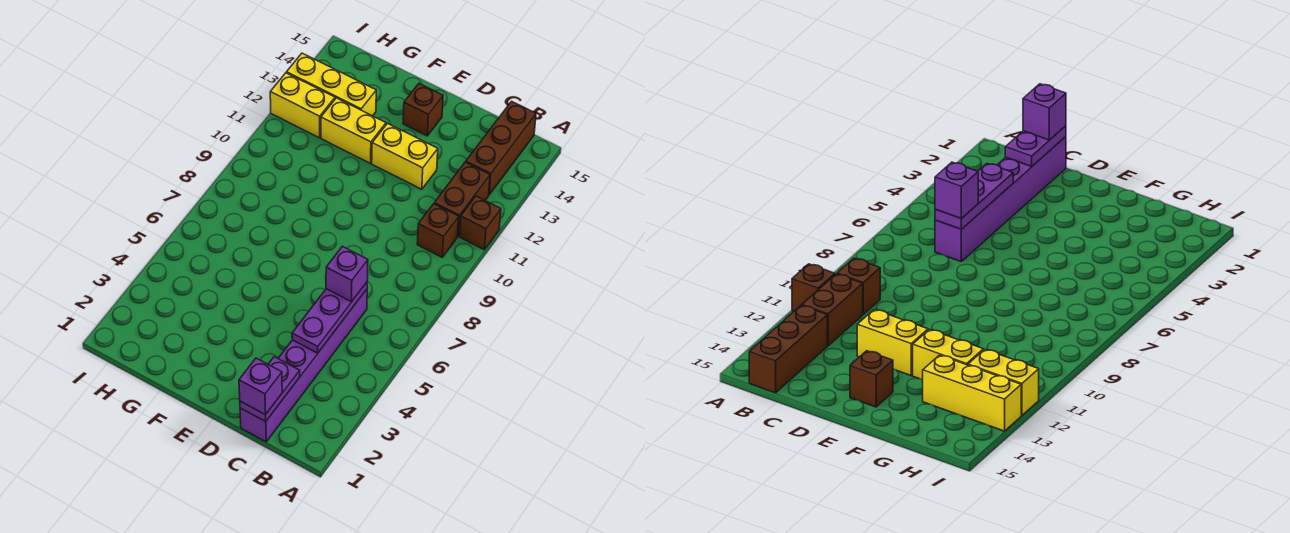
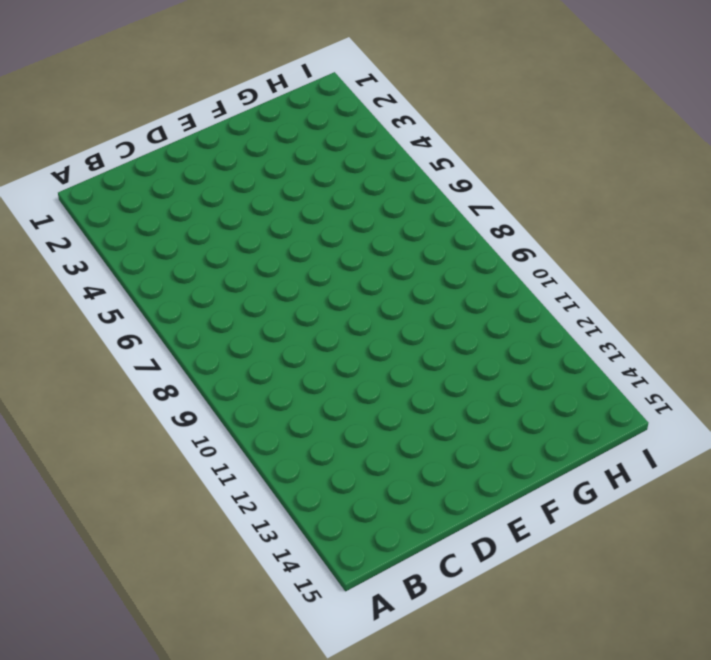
none -> brown 1x1 brick [459,196,501,250]
none -> brown 1x1 brick [417,204,459,257]
none -> brown 1x2 brick [434,162,490,236]

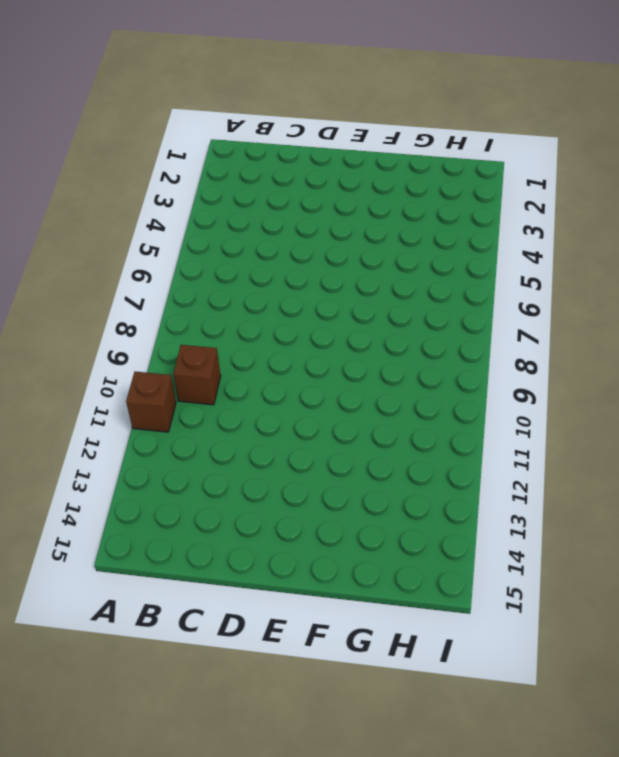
none -> brown 1x2 brick [434,162,490,236]
none -> brown 1x3 brick [466,101,536,195]
none -> purple 1x6 brick [240,289,367,442]

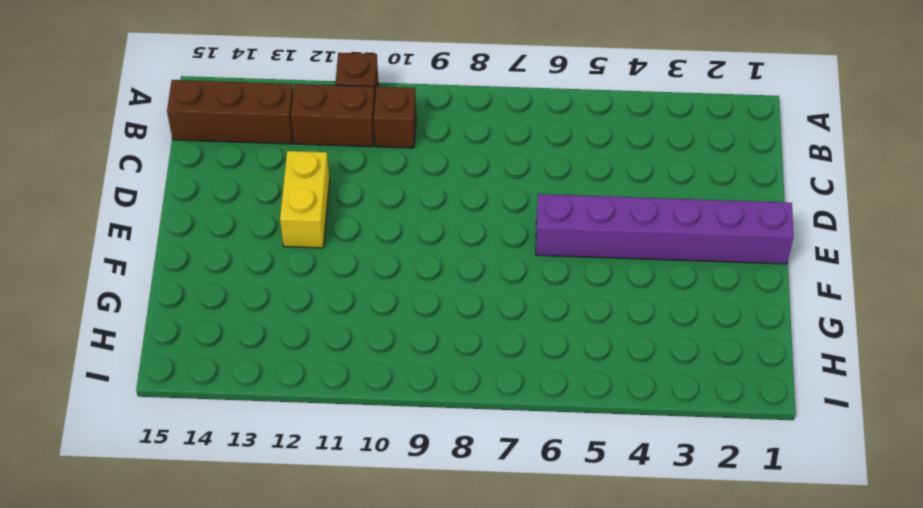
purple 1x6 brick [536,194,794,264] -> purple 1x6 brick moved to [240,289,367,442]
none -> brown 1x1 brick [403,84,443,136]
none -> yellow 1x2 brick [321,98,386,163]
none -> yellow 1x3 brick [287,53,376,116]

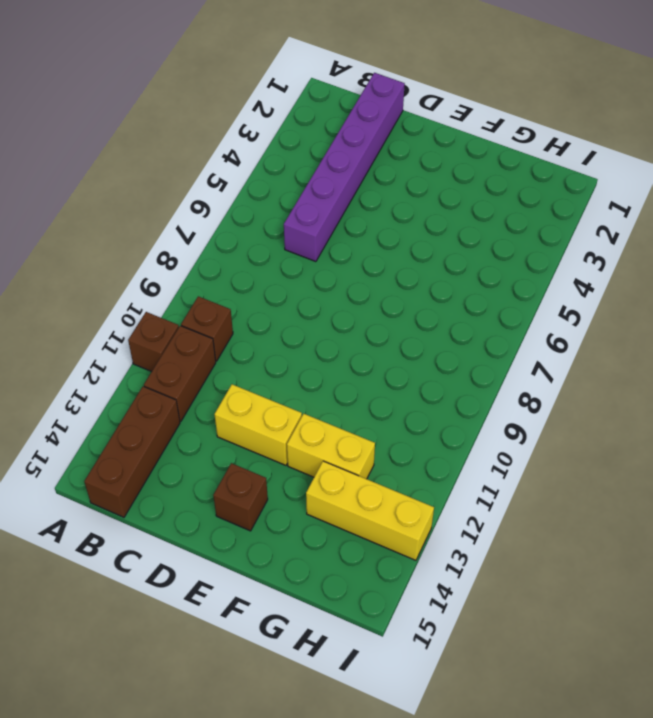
none -> yellow 1x2 brick [270,73,335,138]
none -> purple 1x2 plate [240,357,300,421]
none -> purple 1x3 plate [292,282,367,353]

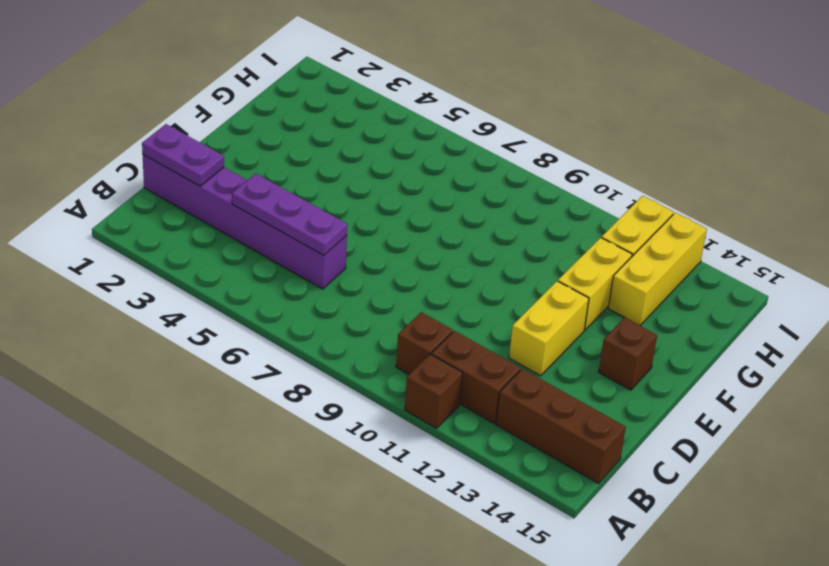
none -> purple 1x1 brick [239,358,282,415]
none -> purple 1x1 brick [326,246,368,302]

